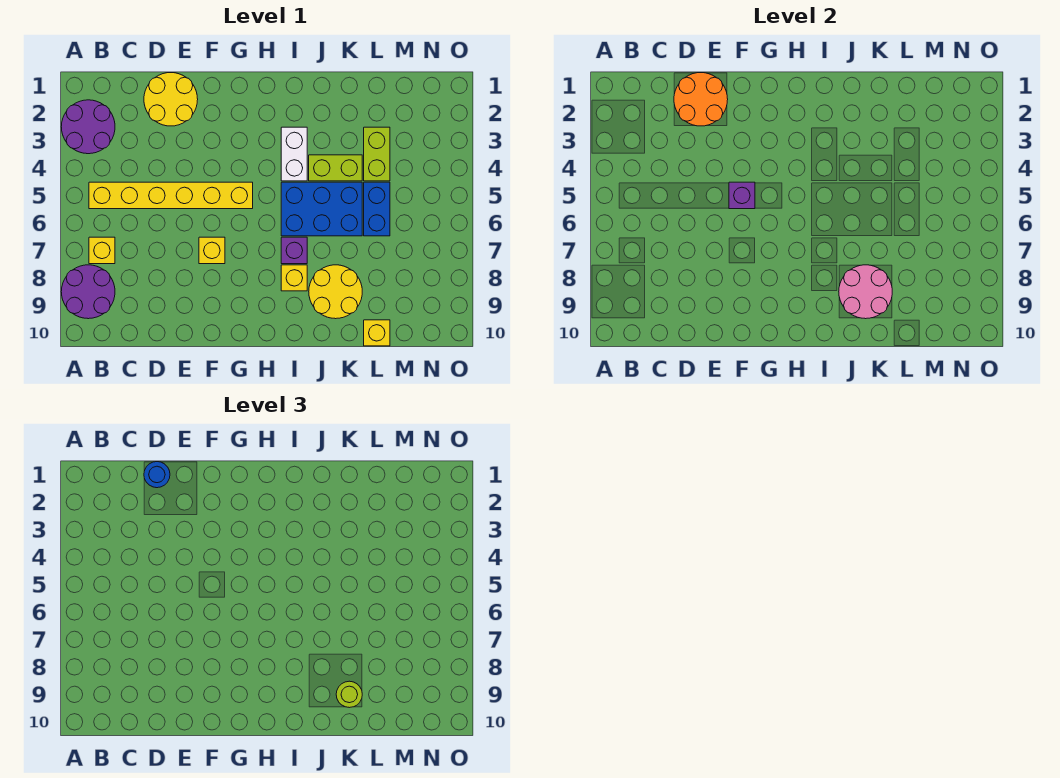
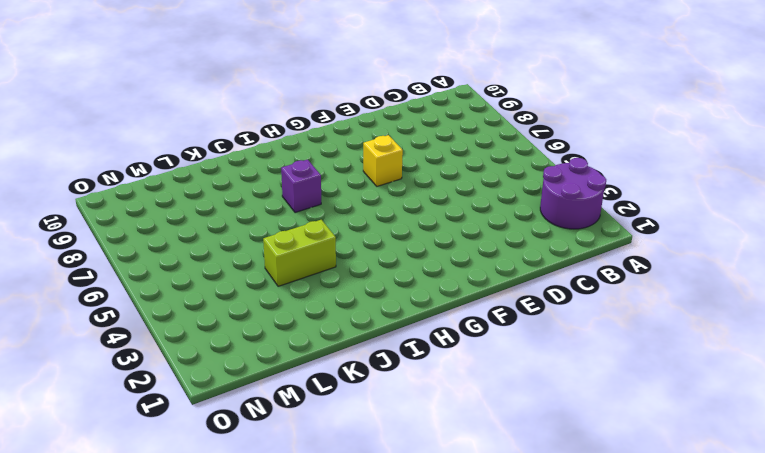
none -> purple 2x2 round brick [61,265,115,319]
none -> yellow 1x6 brick [89,182,253,209]
none -> yellow 1x1 brick [89,237,115,264]

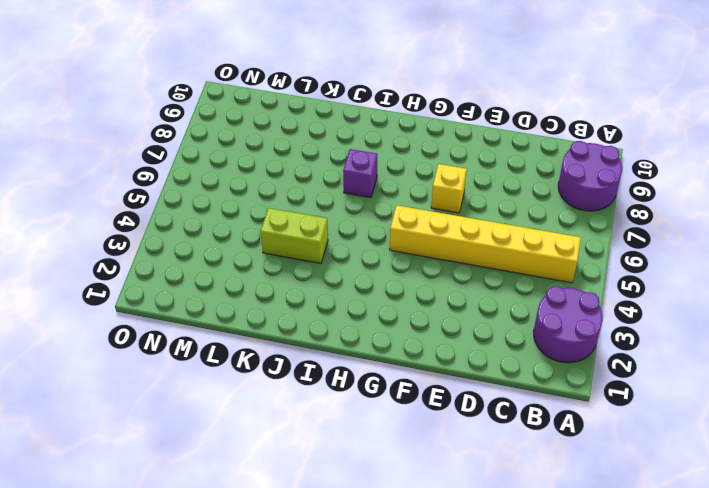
none -> yellow 1x1 brick [89,237,115,264]
none -> yellow 2x2 round brick [144,73,198,126]
none -> white 1x2 brick [281,127,307,181]

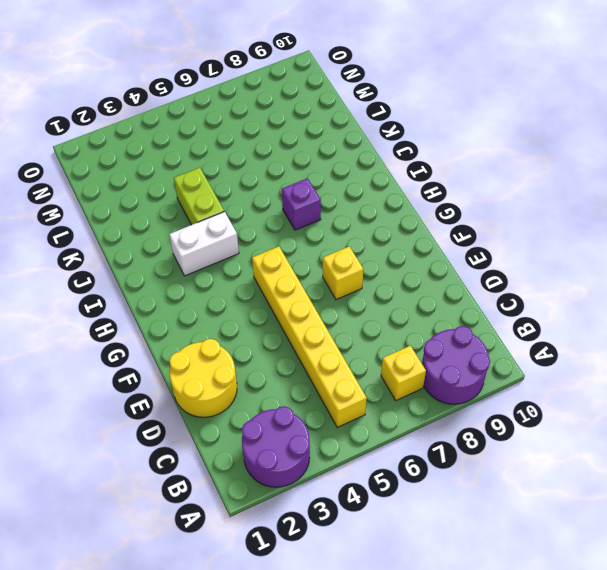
none -> blue 2x3 brick [281,182,362,236]
none -> yellow 1x1 brick [281,265,307,291]
none -> yellow 2x2 round brick [309,265,362,319]

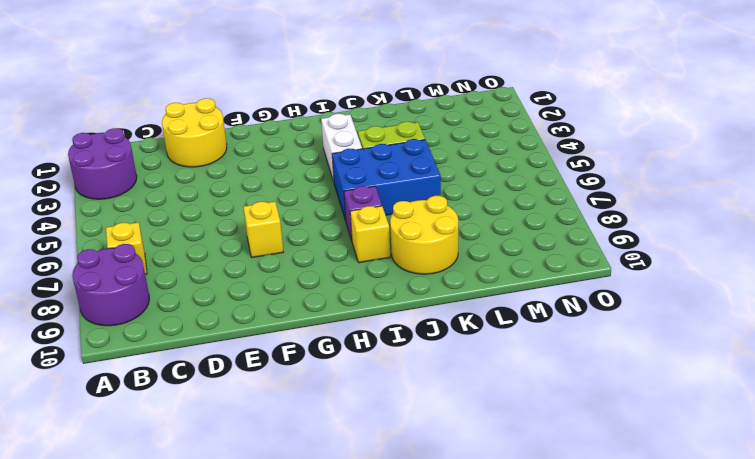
none -> yellow 1x6 brick [89,182,253,209]
none -> lime 1x2 brick [364,127,390,181]
none -> blue 1x2 brick [364,182,390,236]

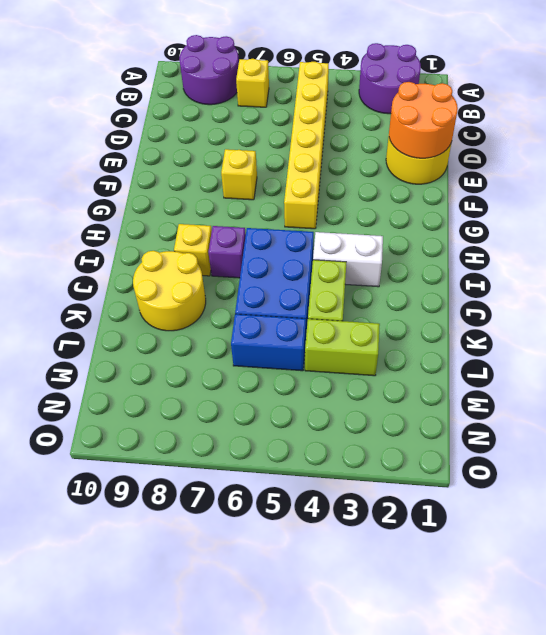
none -> yellow 1x1 brick [364,320,390,346]
none -> purple 1x1 brick [729,182,755,209]
none -> pink 2x2 round brick [839,265,892,319]

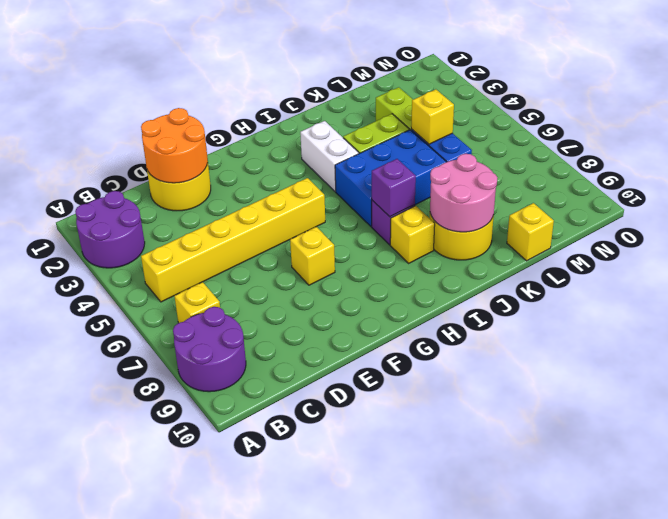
purple 1x1 brick [372,159,416,217] -> purple 1x1 brick moved to [729,182,755,209]
yellow 1x1 brick [411,89,454,144] -> none
none -> blue 1x1 round brick [144,462,170,488]
none -> lime 1x1 round brick [336,681,362,708]

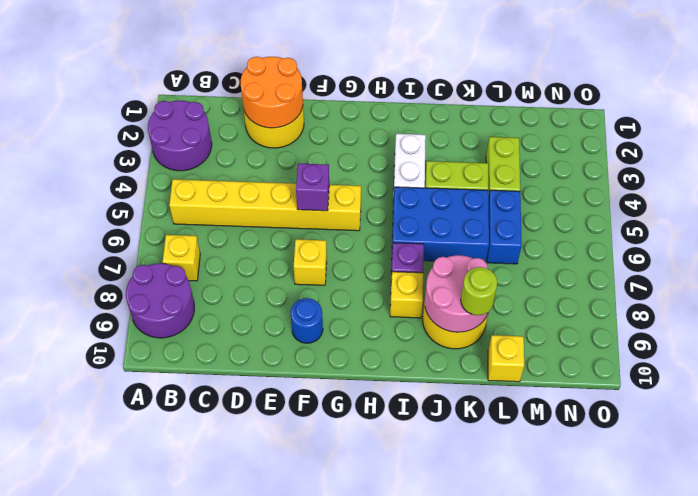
blue 1x1 round brick [291,298,323,343] -> blue 1x1 round brick moved to [144,462,170,488]

